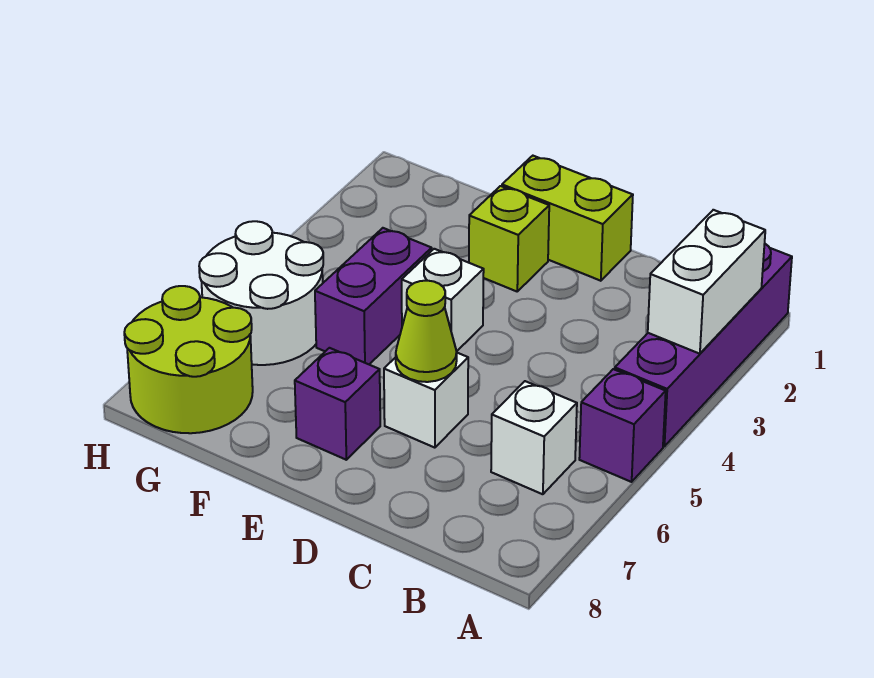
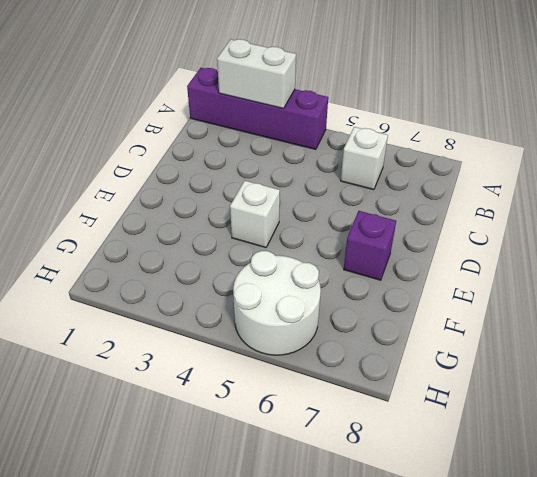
none -> purple 1x1 brick [579,369,666,482]
none -> lime 1x2 brick [502,156,633,281]
none -> white 1x1 brick [384,353,468,448]

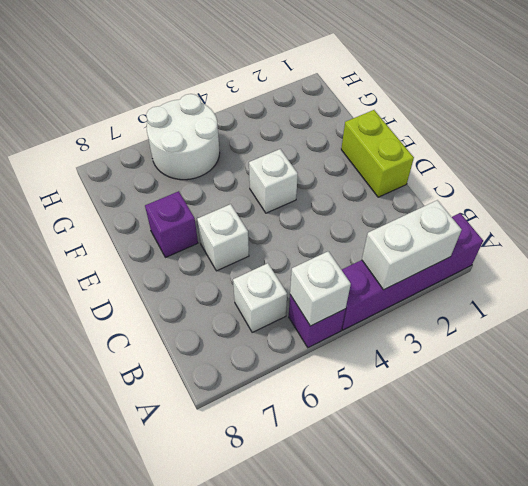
white 1x1 brick [290,251,351,326] -> none
none -> lime 1x1 brick [469,186,549,291]
none -> purple 1x2 brick [315,228,432,364]
none -> lime 2x2 round brick [124,286,253,433]

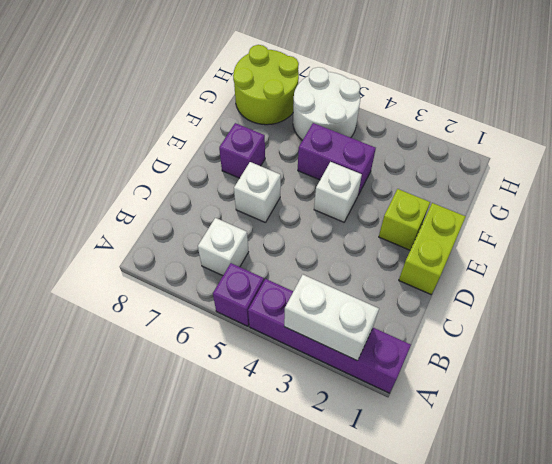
none -> lime 1x1 cone [396,281,457,382]

